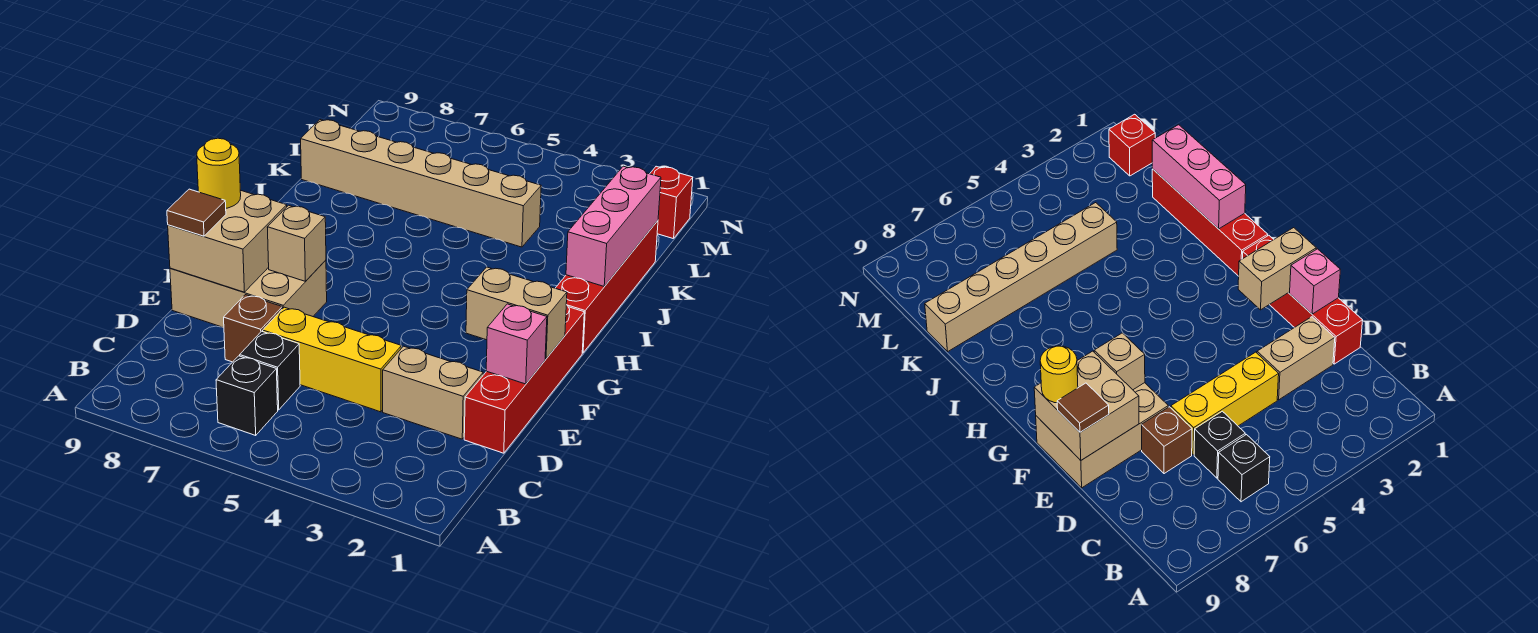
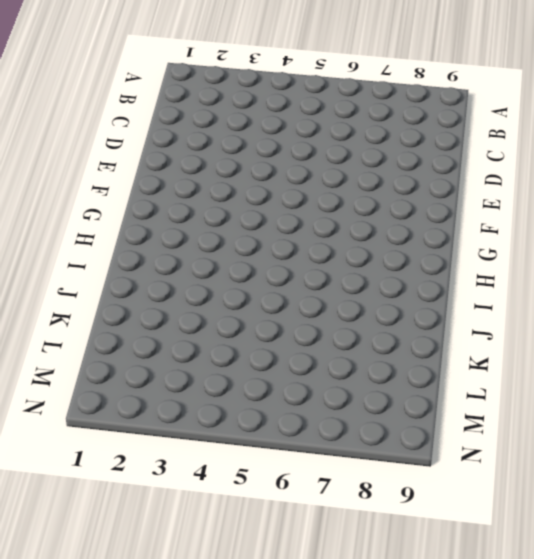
none -> black 1x1 brick [216,356,278,435]
none -> black 1x1 brick [240,331,300,410]
none -> red 1x4 brick [464,305,584,453]

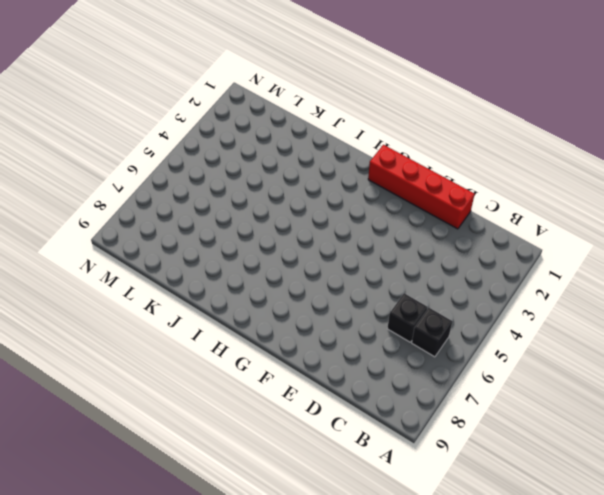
none -> tan 1x2 brick [383,346,483,439]
none -> yellow 1x3 brick [263,307,401,412]
none -> brown 1x1 brick [224,295,282,362]

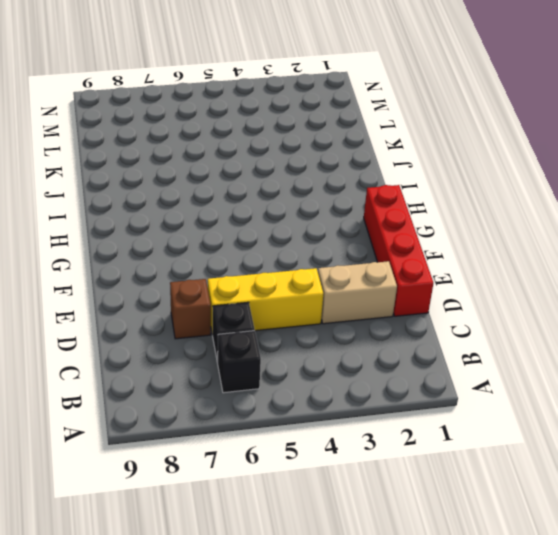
none -> tan 2x3 brick [170,260,327,328]
none -> red 1x4 brick [556,221,658,353]
none -> tan 1x6 brick [301,120,541,247]

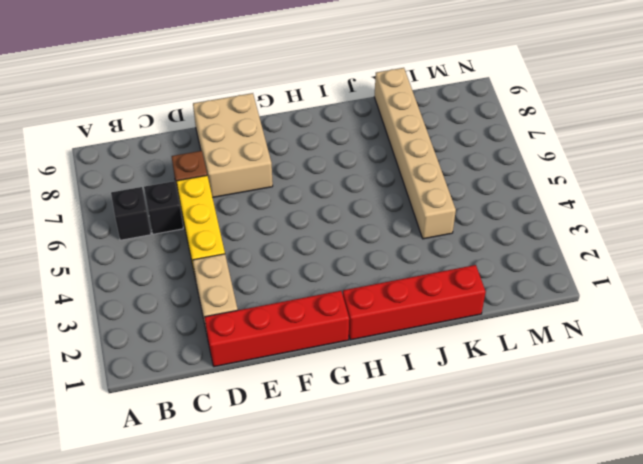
none -> red 1x1 brick [650,166,693,239]
none -> pink 1x1 brick [486,304,547,384]
none -> tan 2x2 brick [168,190,287,292]

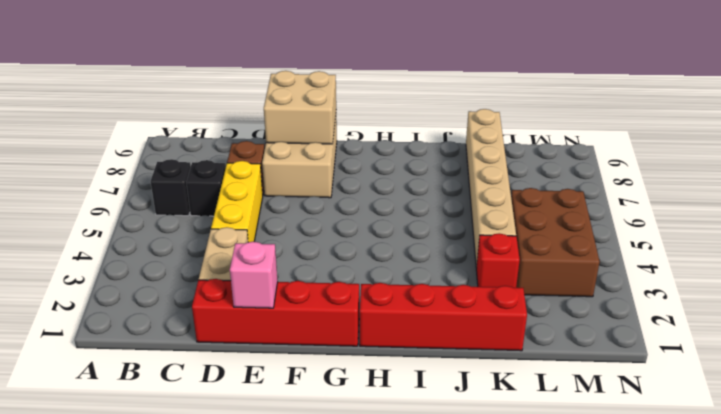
red 1x1 brick [476,233,520,288] -> red 1x1 brick moved to [650,166,693,239]
brown 2x3 brick [511,188,600,297] -> none
none -> tan 1x2 brick [466,267,567,359]
none -> tan 1x1 brick [267,205,326,281]
none -> pink 1x3 brick [566,166,661,286]

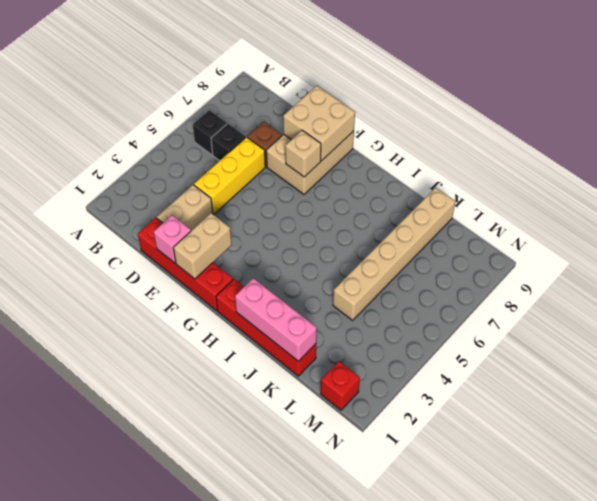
none -> brown 1x1 tile [167,189,226,236]
none -> yellow 1x1 round brick [197,138,241,208]

